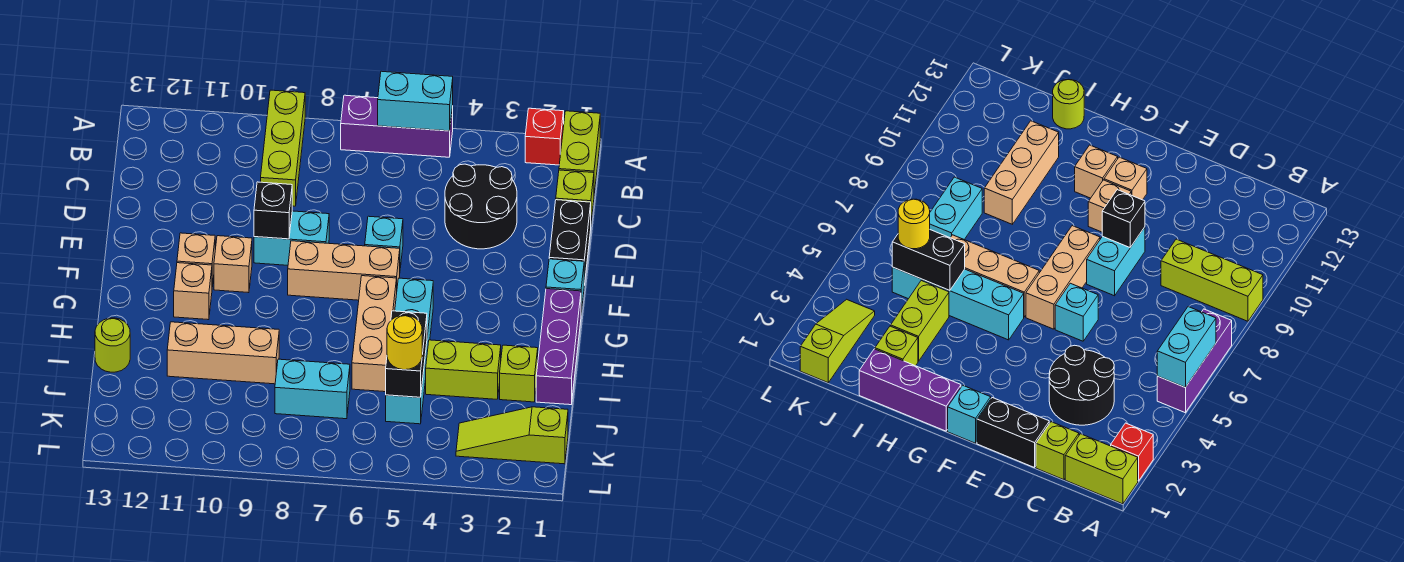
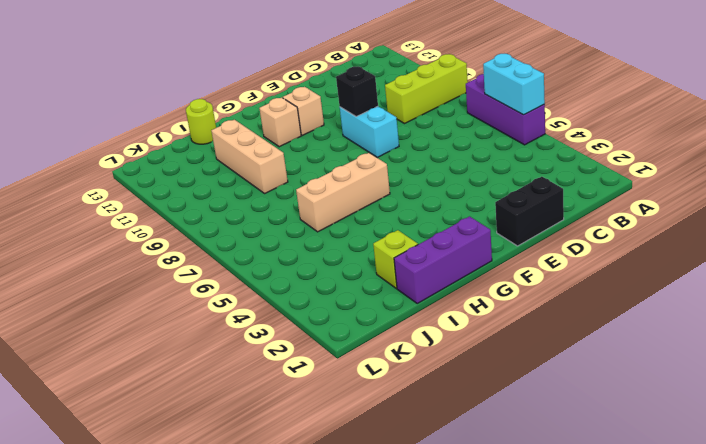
none -> lime 1x2 brick [559,111,600,194]
none -> red 1x1 brick [525,108,564,165]
none -> lime 1x1 brick [556,170,594,221]

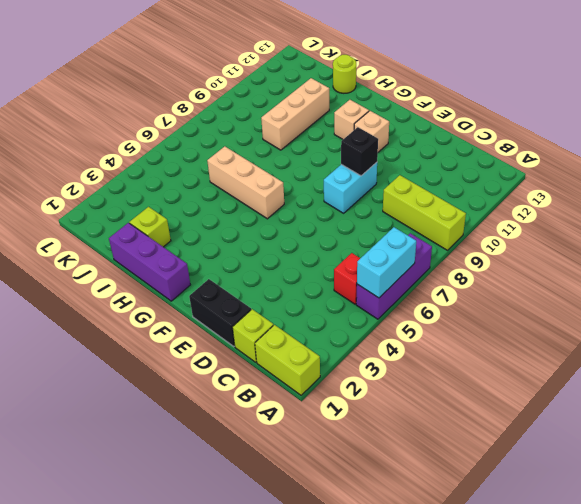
red 1x1 brick [334,253,360,304] -> red 1x1 brick moved to [525,108,564,165]
none -> black 2x2 round brick [445,164,517,249]
none -> cyan 1x1 brick [365,216,403,268]
none -> cyan 1x1 brick [546,259,584,313]

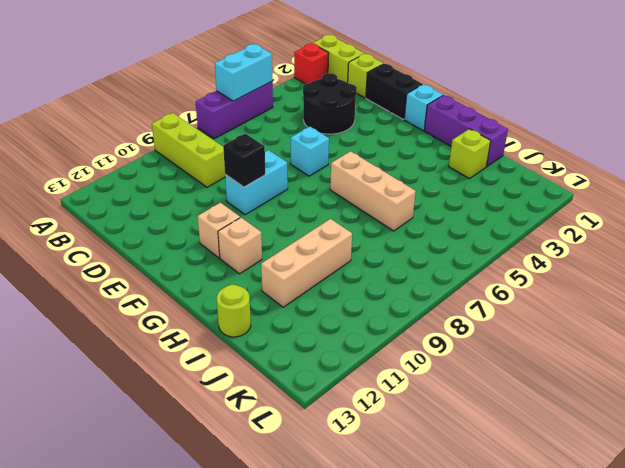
none -> tan 1x3 brick [288,241,400,300]
none -> tan 1x1 brick [214,236,252,293]
none -> cyan 1x4 brick [386,278,433,424]

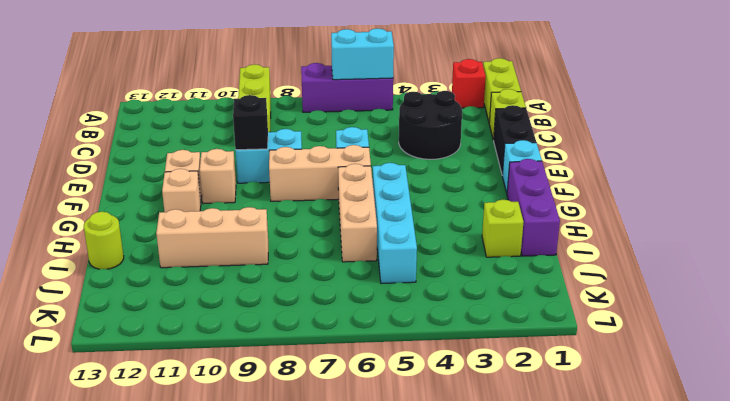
none -> lime 1x2 brick [426,340,501,399]
none -> cyan 1x2 brick [275,359,350,419]
none -> lime 1x3 slope [456,407,568,464]

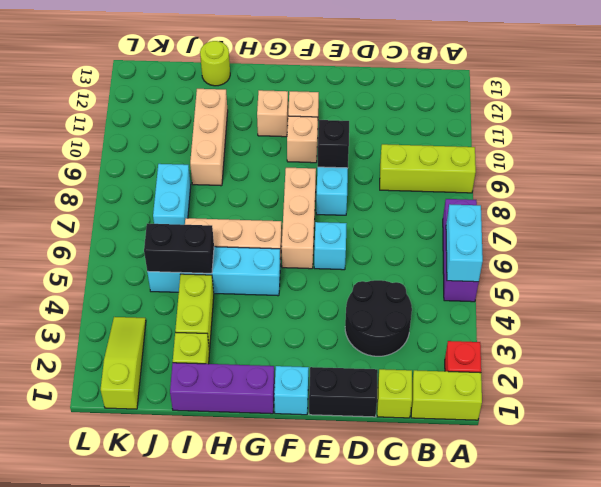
none -> yellow 1x1 round brick [387,315,422,370]

